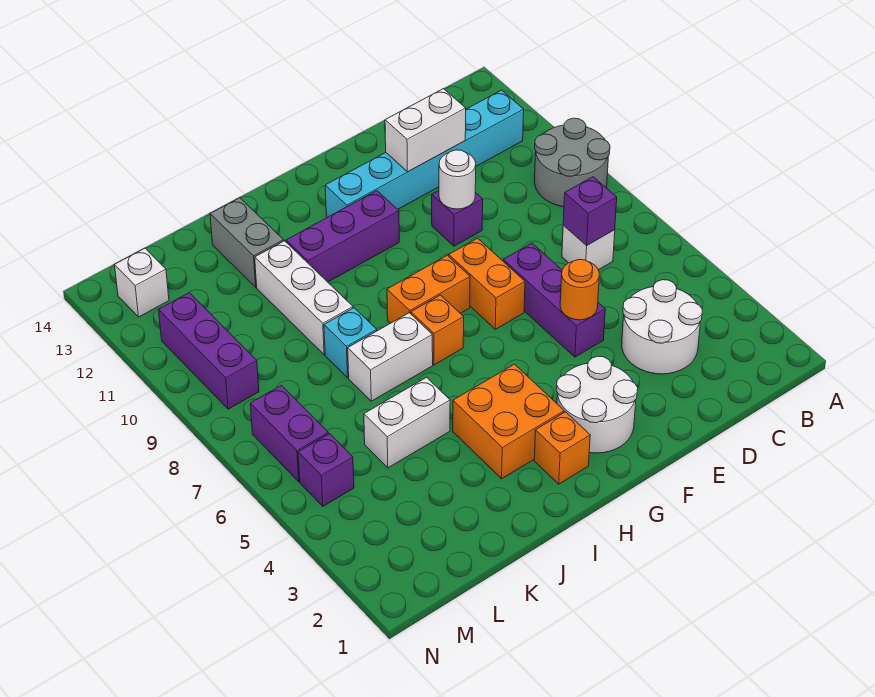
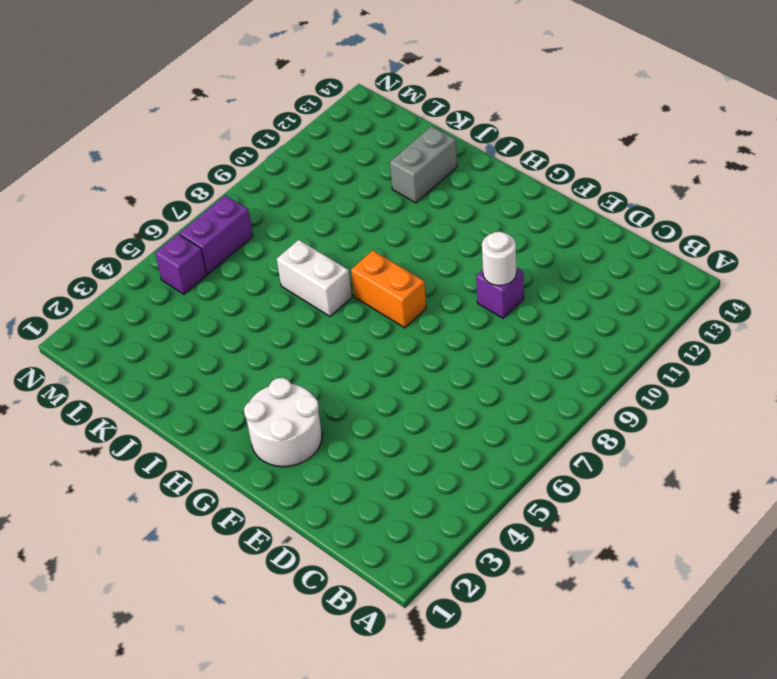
none -> grey 2x2 round brick [535,118,610,207]
none -> cyan 1x6 brick [325,90,524,217]
none -> white 2x2 round brick [622,280,702,374]

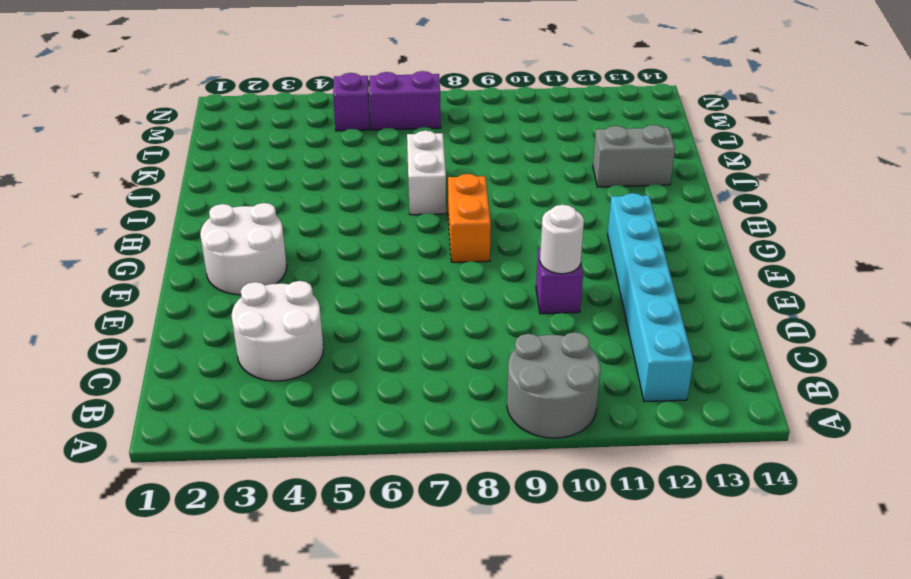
none -> white 1x1 brick [562,226,615,270]
none -> purple 1x3 brick [503,243,605,357]
none -> orange 1x2 brick [449,238,525,329]

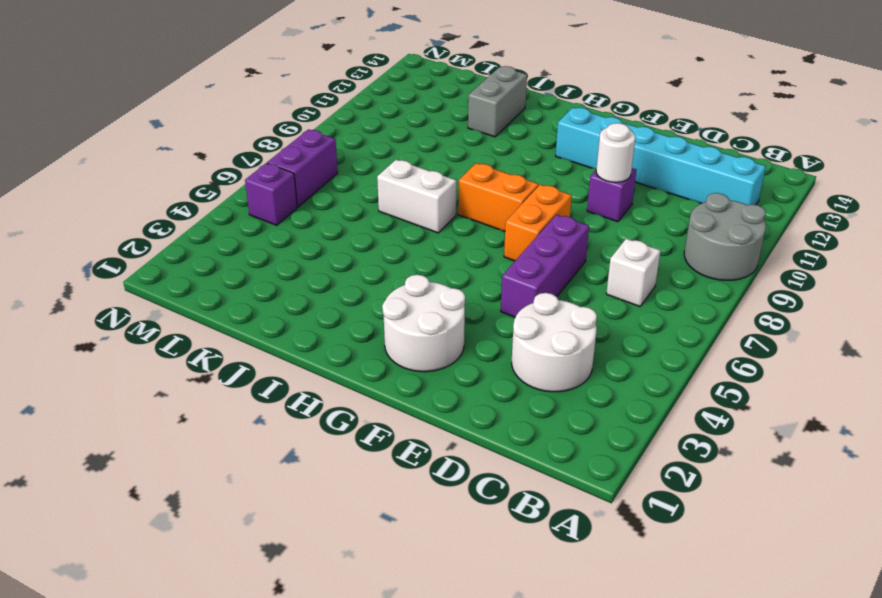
none -> purple 1x3 brick [286,191,399,282]
none -> orange 1x1 brick [534,412,590,484]
none -> orange 2x2 brick [453,364,564,479]

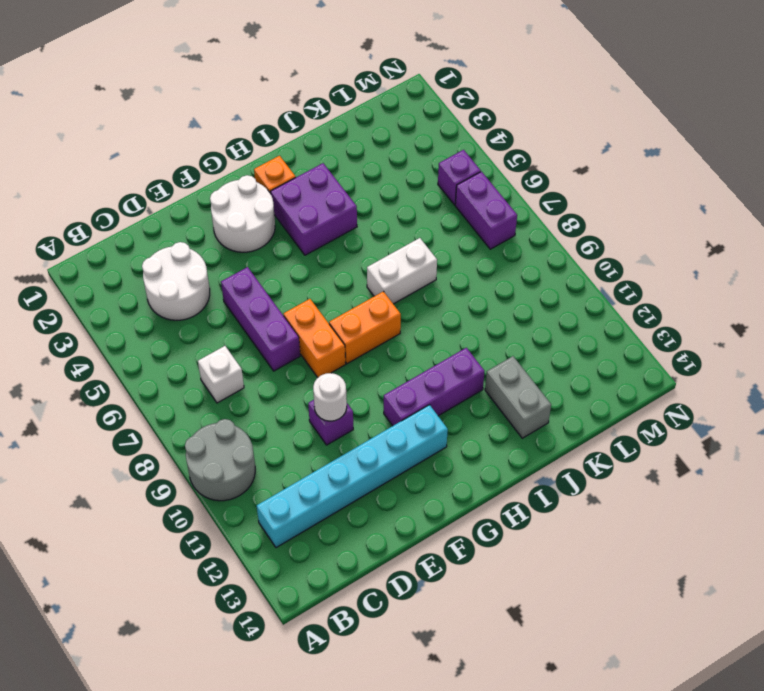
purple 2x2 brick [271,163,357,255] -> orange 2x2 brick [453,364,564,479]
none -> orange 1x1 brick [411,295,464,365]
none -> white 1x2 brick [364,377,450,468]
none -> cyan 1x1 brick [324,308,377,378]

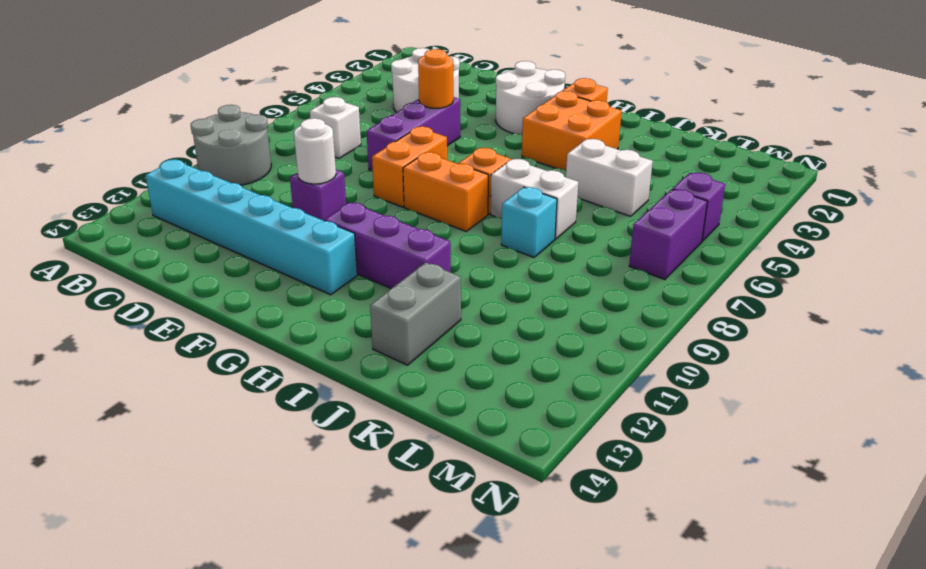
none -> white 1x3 brick [255,241,353,355]
none -> purple 1x3 brick [159,293,259,409]
none -> white 1x1 brick [115,248,169,317]

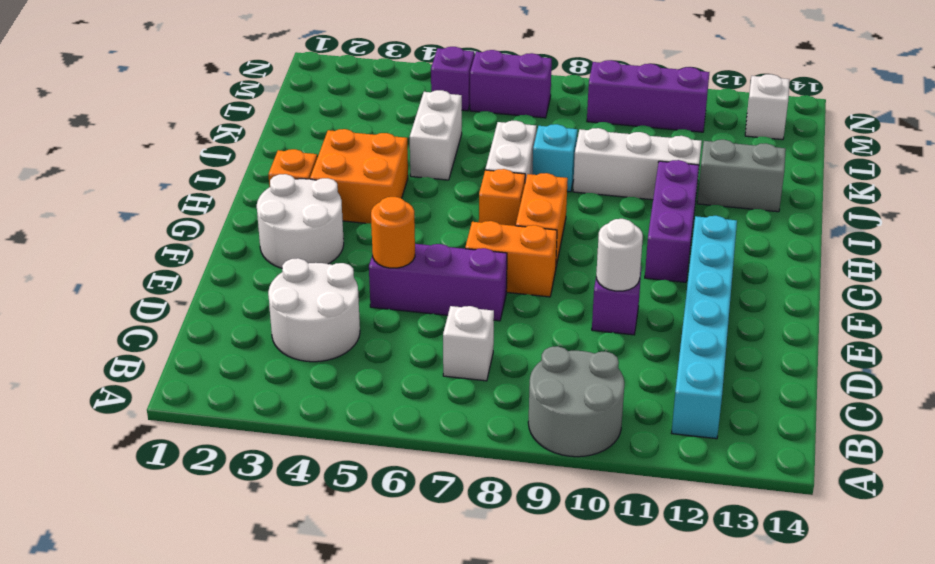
none -> purple 1x1 brick [563,177,617,246]
none -> white 1x2 brick [385,89,466,172]

